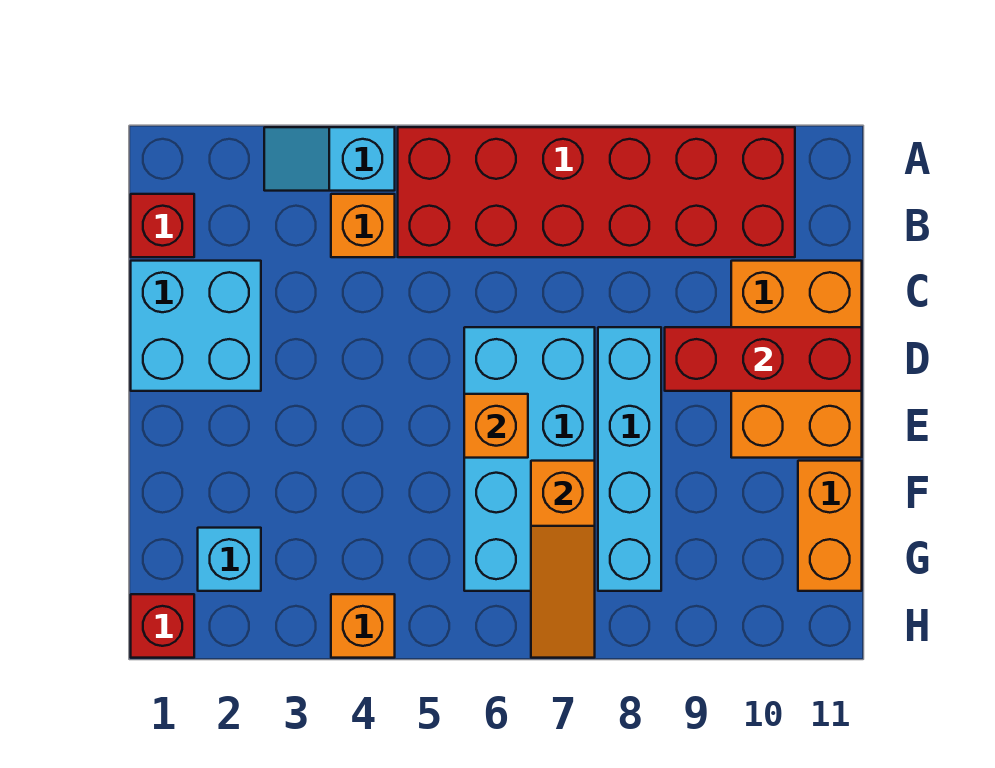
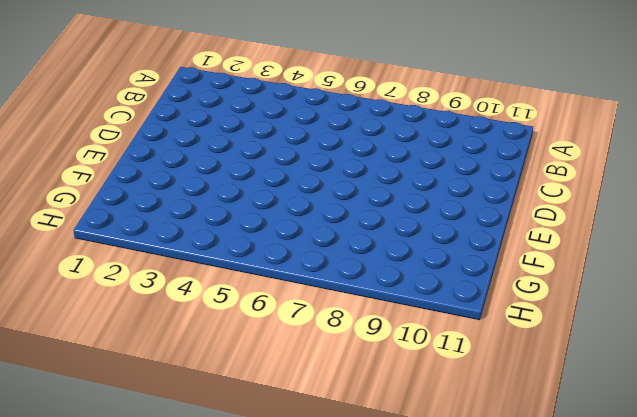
none -> cyan 1x2 slope [264,127,395,191]
none -> red 2x6 brick [398,127,795,257]
none -> red 1x1 brick [131,194,194,257]

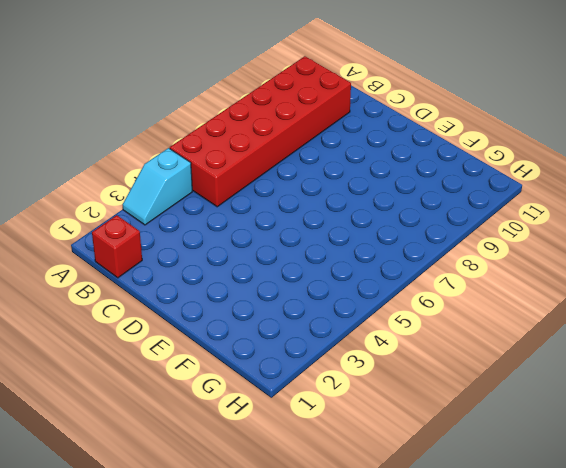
none -> orange 1x1 brick [331,194,395,257]
none -> cyan 2x2 brick [131,261,261,391]
none -> orange 2x3 brick [731,261,862,458]

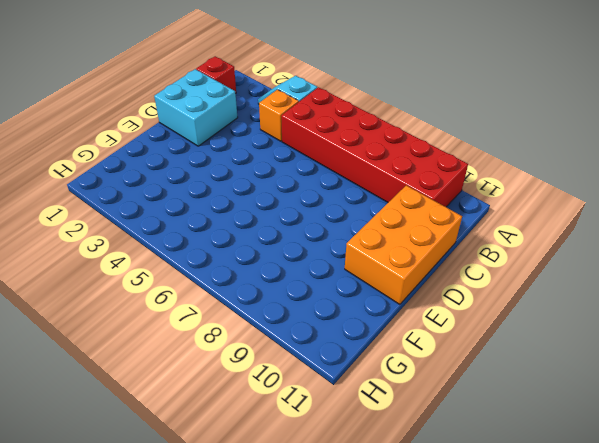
none -> cyan 2x4 brick [464,327,595,591]
none -> cyan 1x4 brick [598,327,661,591]
none -> orange 1x2 brick [798,461,862,591]

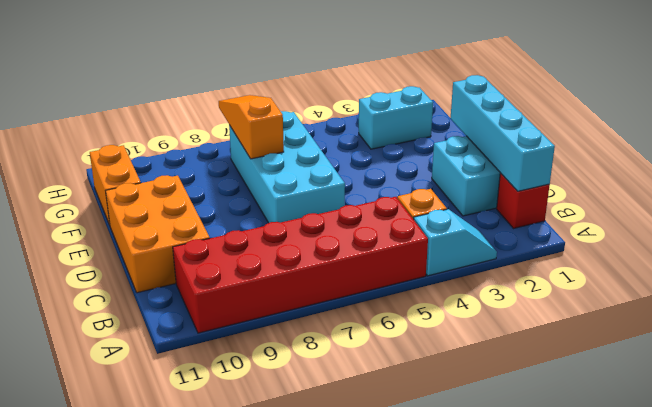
cyan 1x4 brick [451,75,555,191] -> cyan 1x4 brick moved to [598,327,661,591]
cyan 1x2 brick [359,86,433,149] -> cyan 1x1 brick [198,528,261,591]
none -> red 1x1 brick [131,594,194,658]
none -> orange 1x1 brick [331,594,395,658]
none -> red 1x3 brick [665,327,862,391]

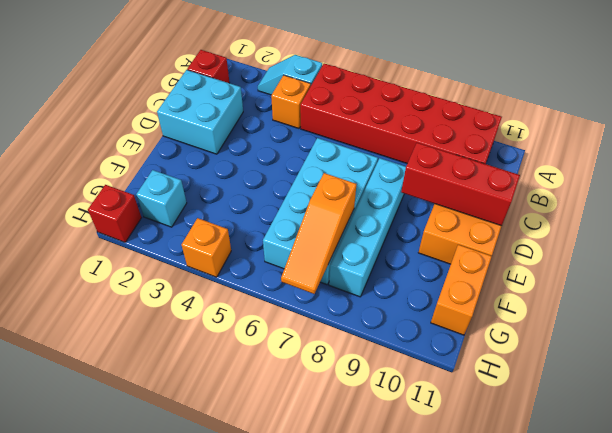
none -> orange 1x1 brick [464,394,528,458]

